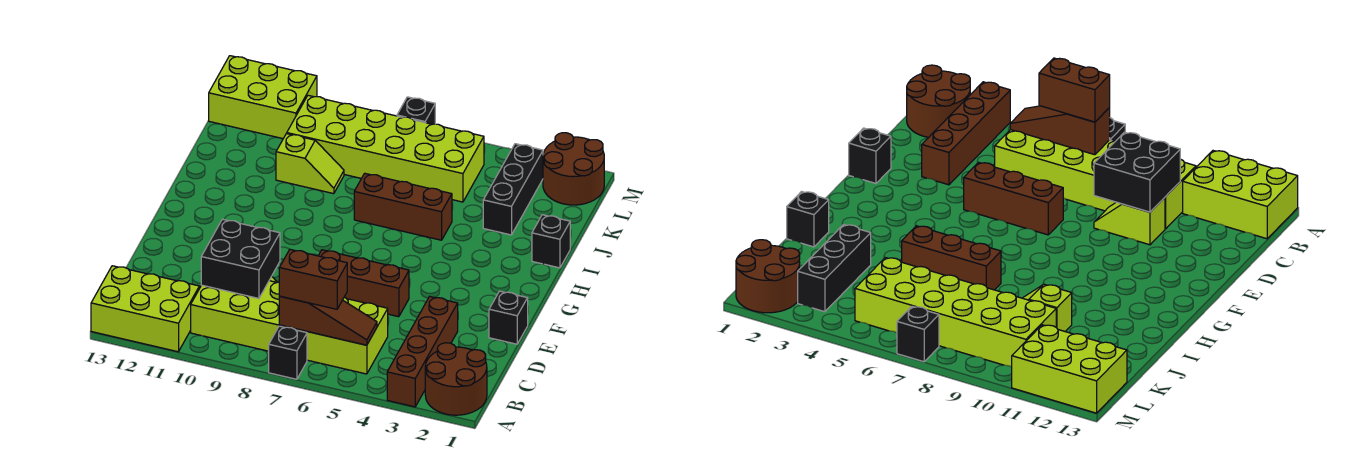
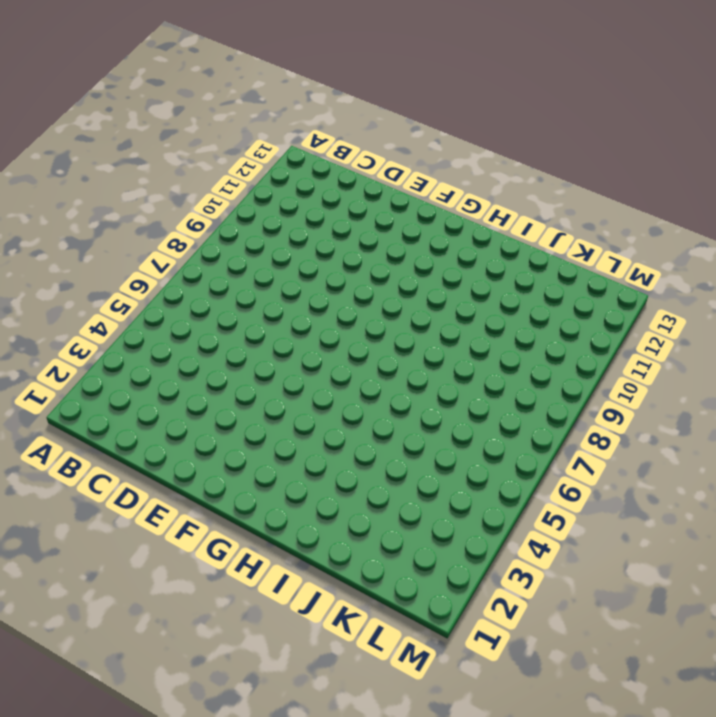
none -> brown 2x2 round brick [425,343,487,415]
none -> brown 1x4 brick [387,297,458,407]
none -> black 1x1 brick [269,326,307,379]

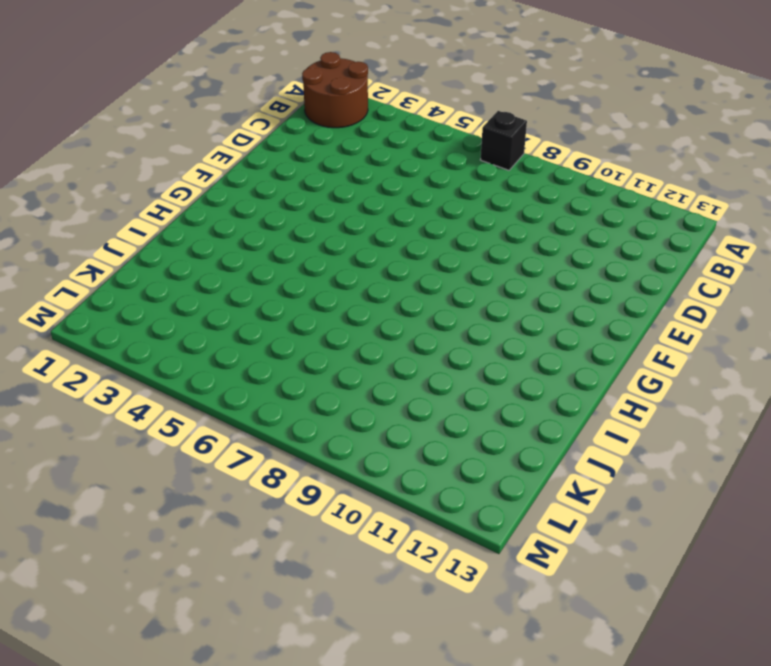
none -> brown 1x4 brick [387,297,458,407]
none -> lime 2x3 brick [91,266,199,352]
none -> lime 2x6 brick [191,281,388,374]

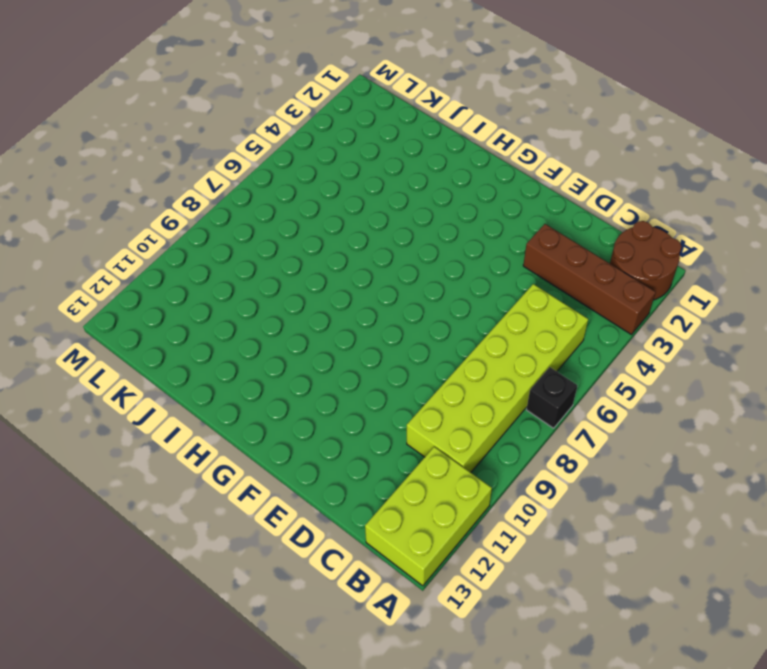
none -> lime 1x2 slope [1094,198,1165,245]
none -> black 1x1 brick [489,291,528,344]
none -> brown 1x3 brick [318,250,409,317]

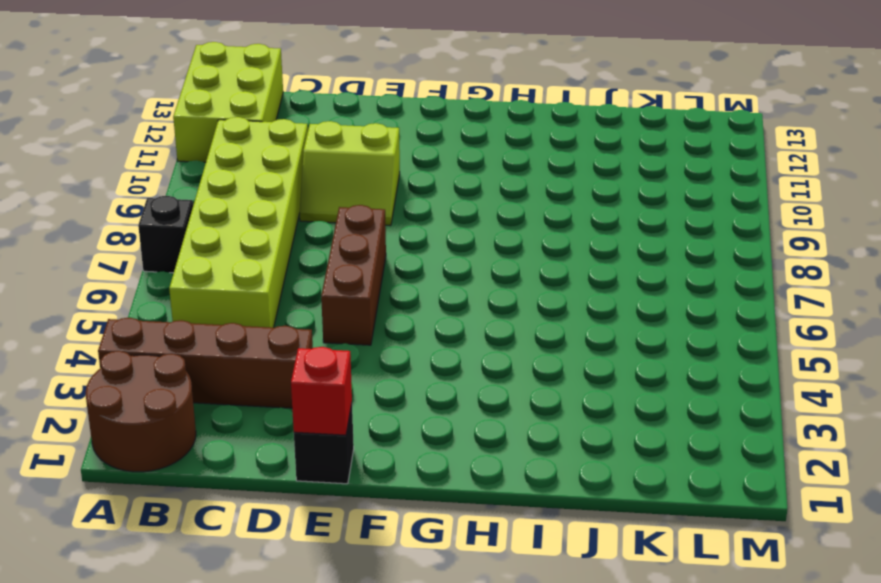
lime 2x2 slope [300,121,400,226] -> lime 1x2 slope [1094,198,1165,245]
red 1x1 brick [291,347,352,435] -> none
none -> black 1x1 brick [532,215,570,268]
none -> brown 1x3 brick [354,173,452,240]
none -> black 1x3 brick [483,144,543,235]

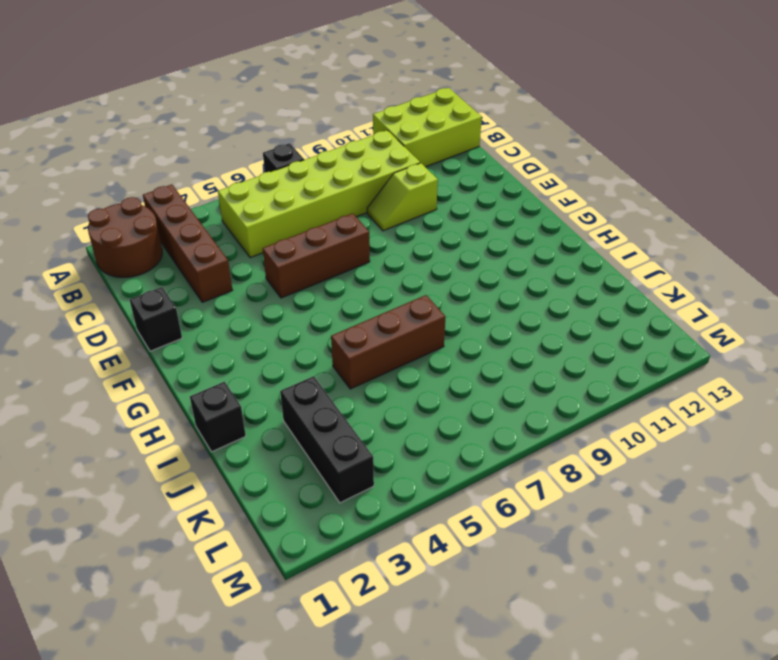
none -> lime 1x2 slope [276,134,344,194]
none -> lime 2x6 brick [287,95,484,202]
none -> brown 2x2 round brick [543,133,604,205]

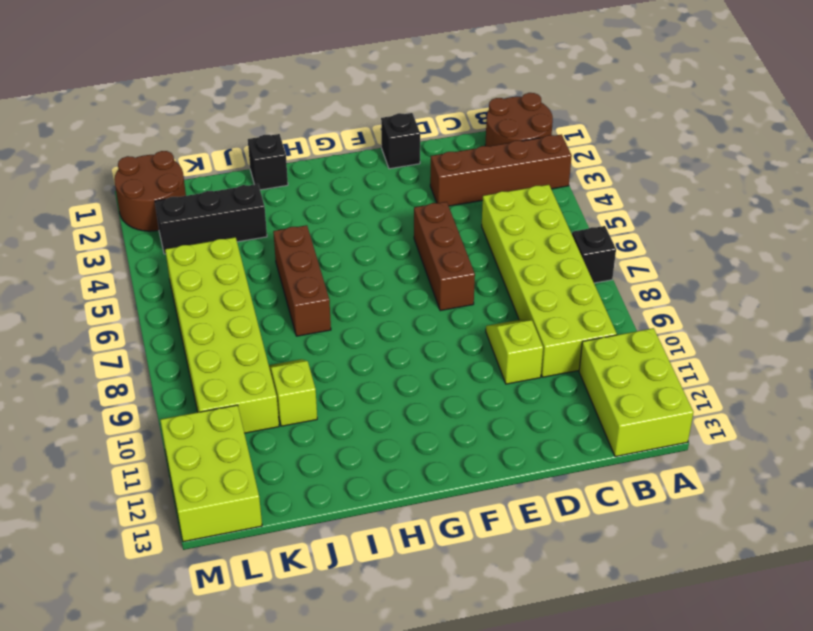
none -> black 1x1 brick [397,97,435,124]
none -> brown 1x3 slope [279,296,377,345]
none -> black 2x2 brick [201,219,280,298]

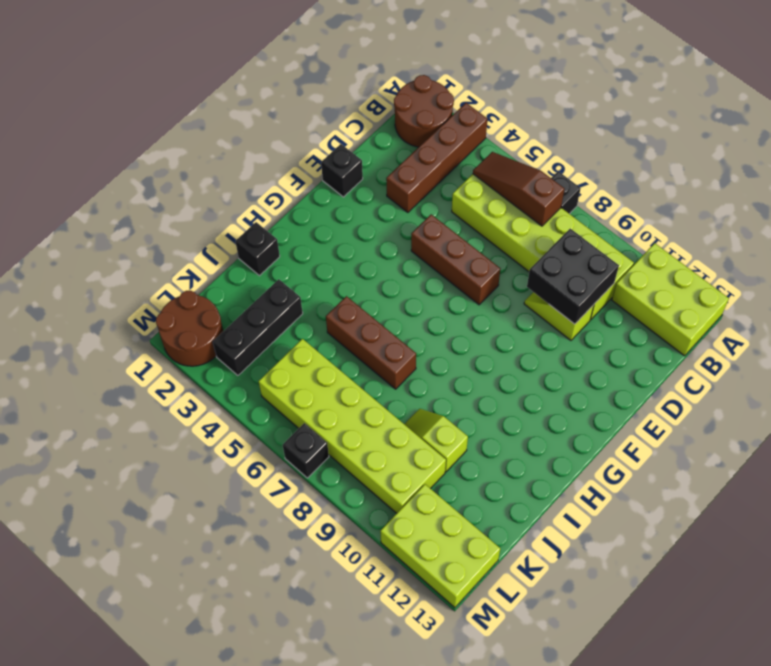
none -> brown 1x2 brick [279,250,347,309]

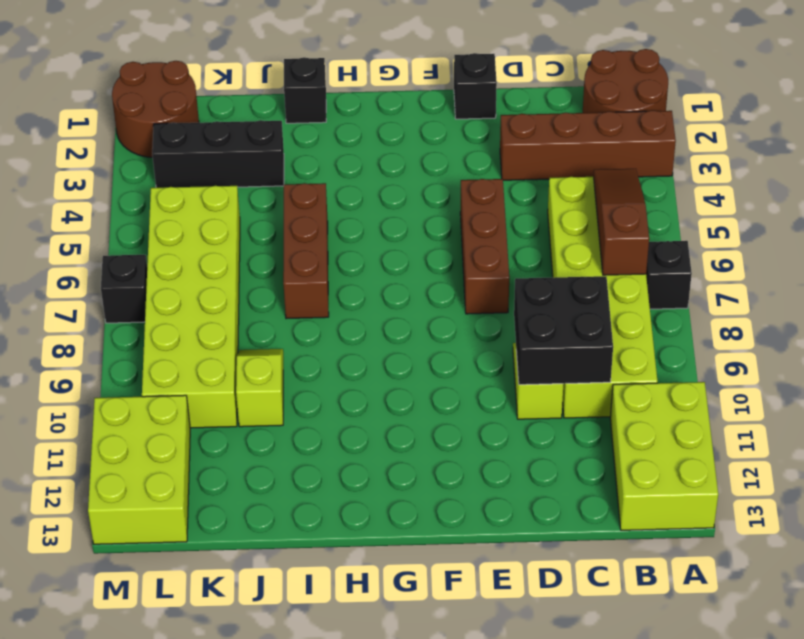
none -> brown 1x2 brick [279,250,347,309]

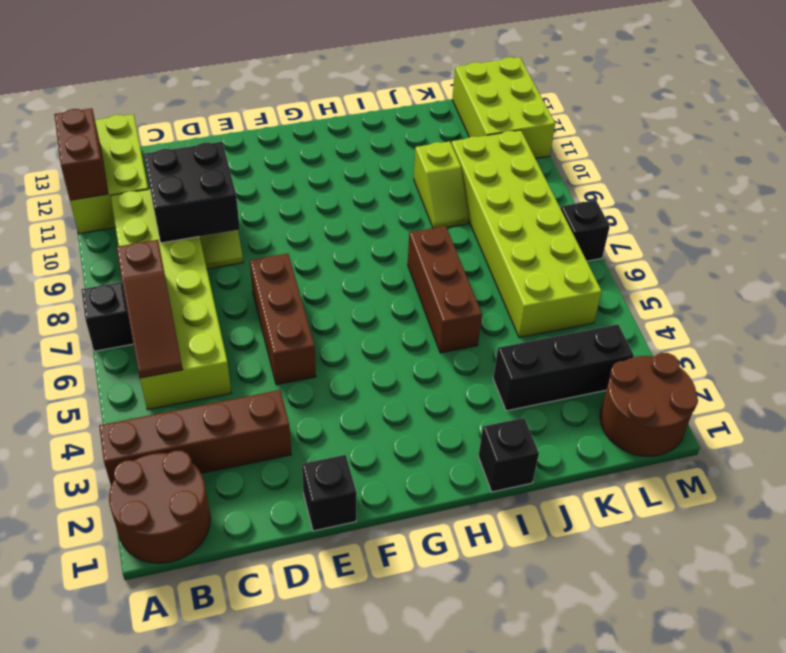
brown 1x2 brick [54,108,108,200] -> brown 1x2 brick moved to [279,250,347,309]

